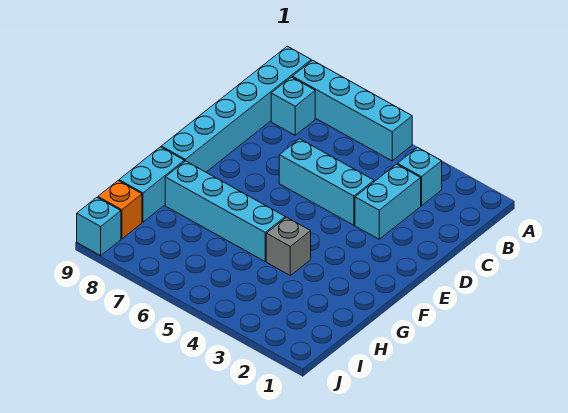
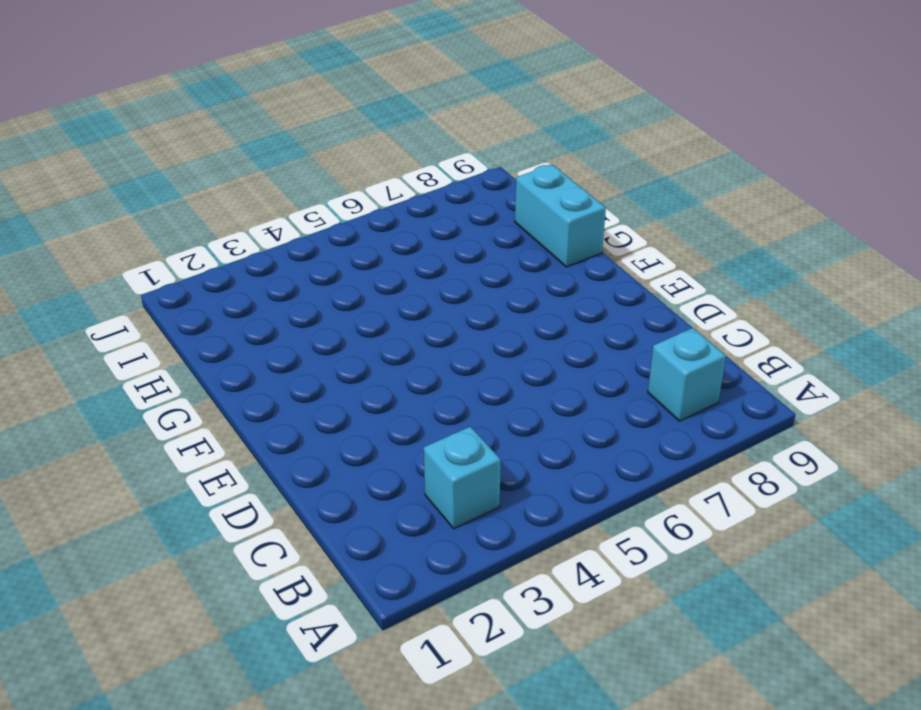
none -> cyan 1x4 brick [292,60,412,161]
none -> cyan 1x6 brick [161,46,311,172]

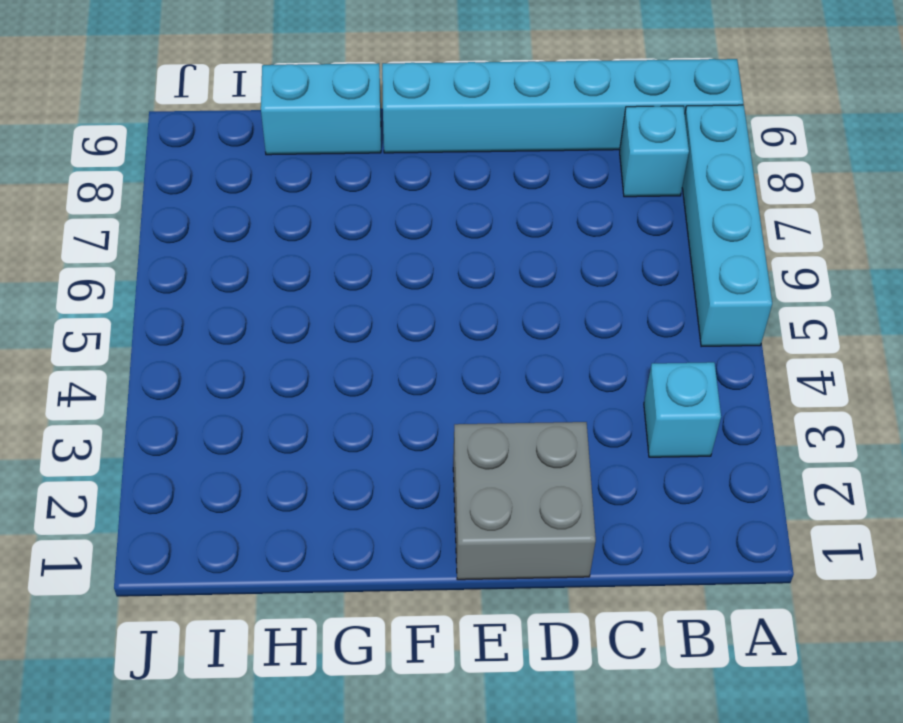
grey 2x2 brick [453,422,596,580] -> none
none -> cyan 1x2 brick [355,164,421,239]
none -> cyan 1x3 brick [279,139,374,225]

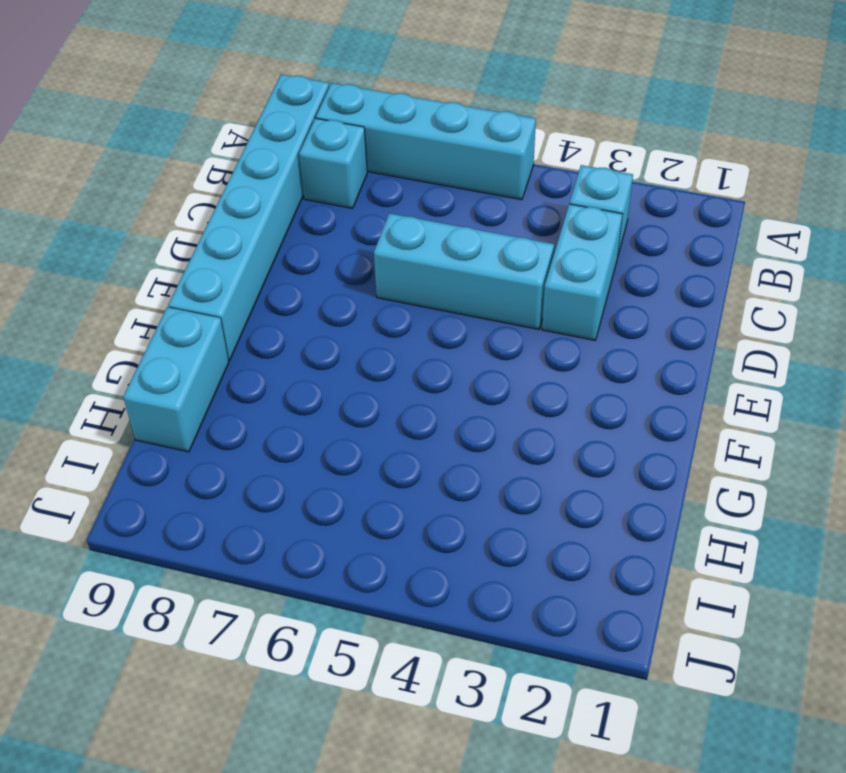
none -> grey 1x1 brick [266,217,311,276]
none -> cyan 1x4 brick [165,161,285,261]

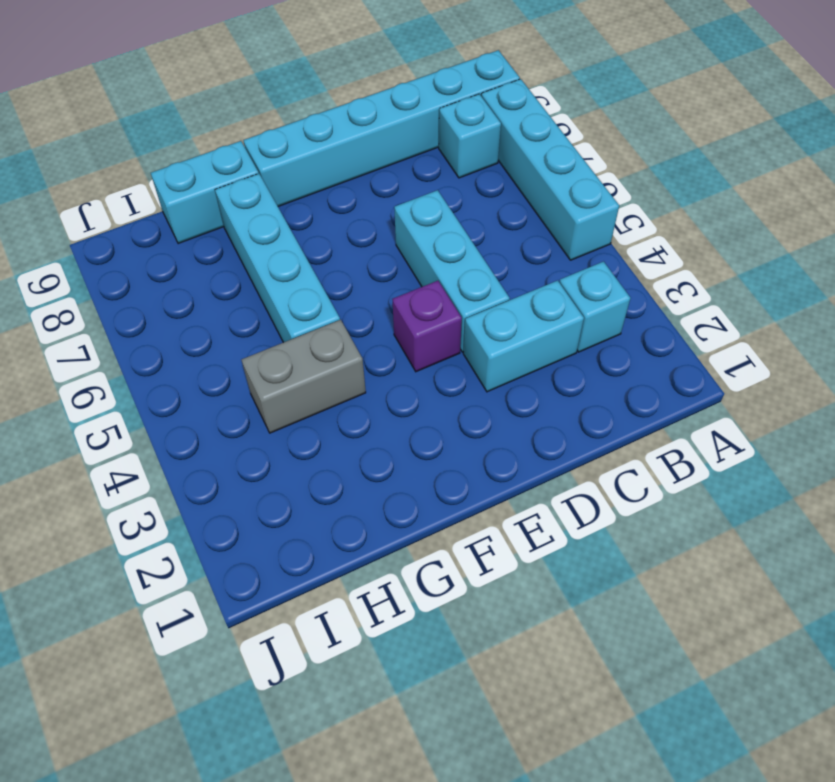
purple 1x1 brick [392,281,462,372] -> none
grey 1x2 brick [242,320,366,433] -> grey 1x1 brick [266,217,311,276]
none -> orange 1x1 brick [98,181,142,239]
none -> cyan 1x1 brick [77,198,121,256]

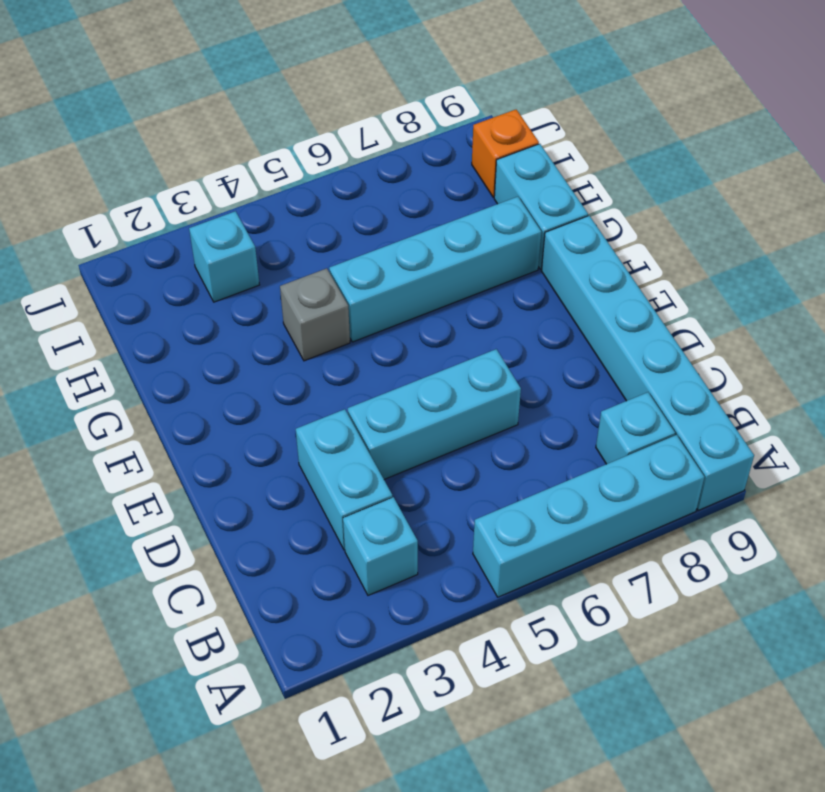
cyan 1x1 brick [189,211,259,302] -> cyan 1x1 brick moved to [77,198,121,256]

